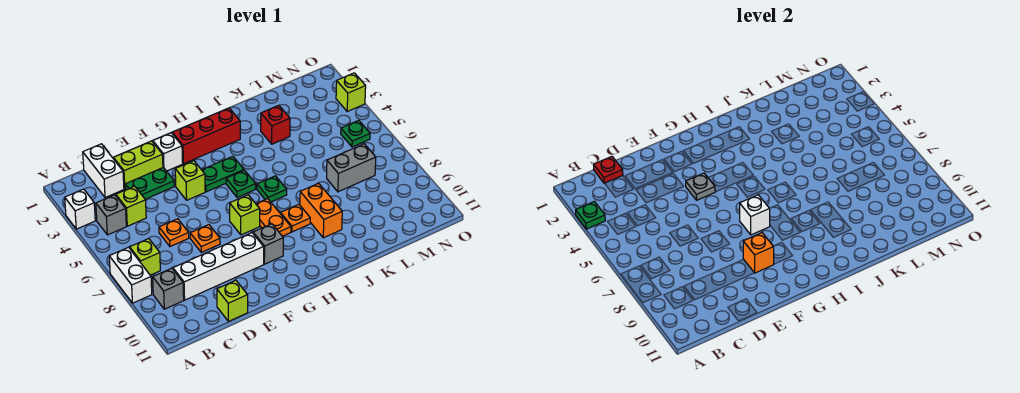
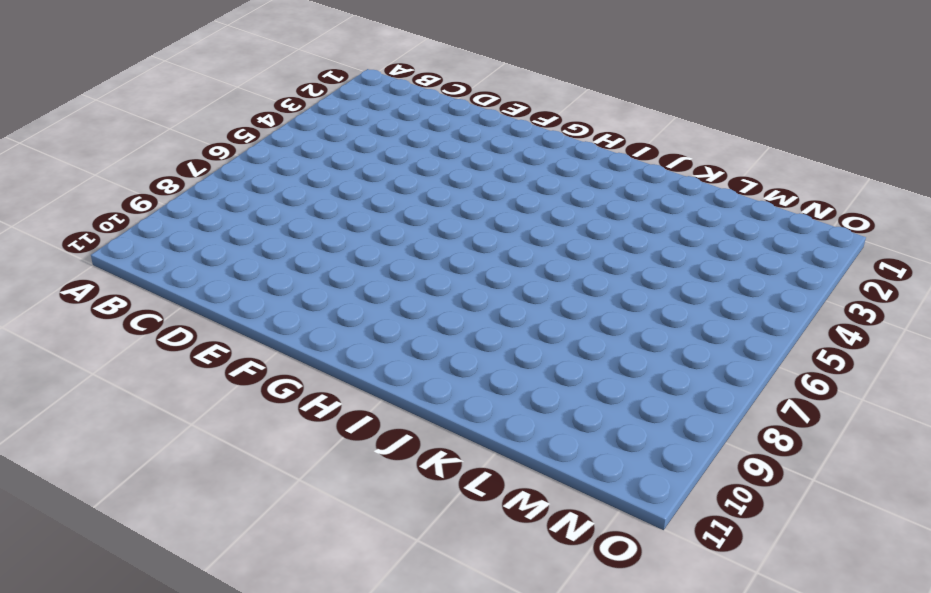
none -> white 1x1 brick [65,189,95,229]
none -> white 1x2 brick [109,247,152,303]
none -> grey 1x1 brick [96,195,126,235]
none -> lime 1x1 brick [130,238,160,275]

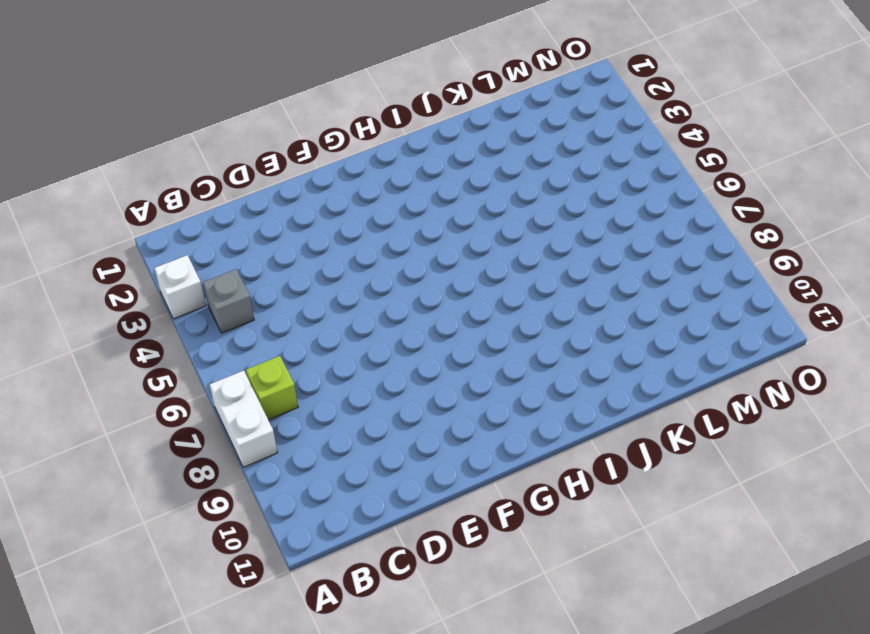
none -> grey 1x1 brick [153,268,184,309]
none -> white 1x2 brick [83,144,124,198]
none -> lime 1x1 brick [116,186,146,226]
none -> white 1x4 brick [173,233,264,300]

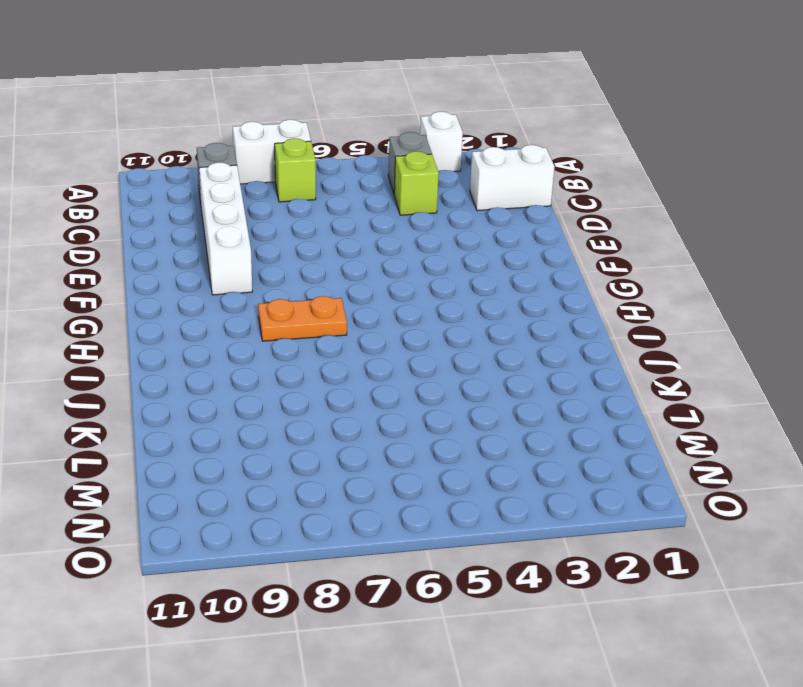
none -> lime 1x2 brick [114,141,163,189]
none -> green 1x2 plate [125,168,174,199]
none -> orange 1x1 plate [159,219,189,247]
none -> lime 1x1 brick [217,280,248,321]

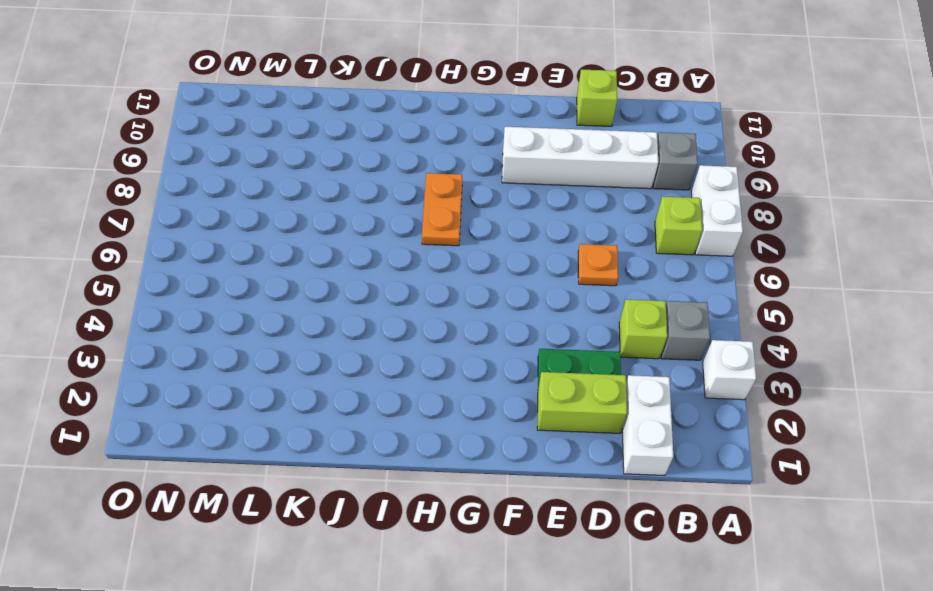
none -> orange 1x1 plate [190,225,220,252]
none -> white 1x1 brick [153,133,183,171]
none -> lime 1x1 brick [175,161,205,200]
none -> red 1x3 brick [172,108,240,164]

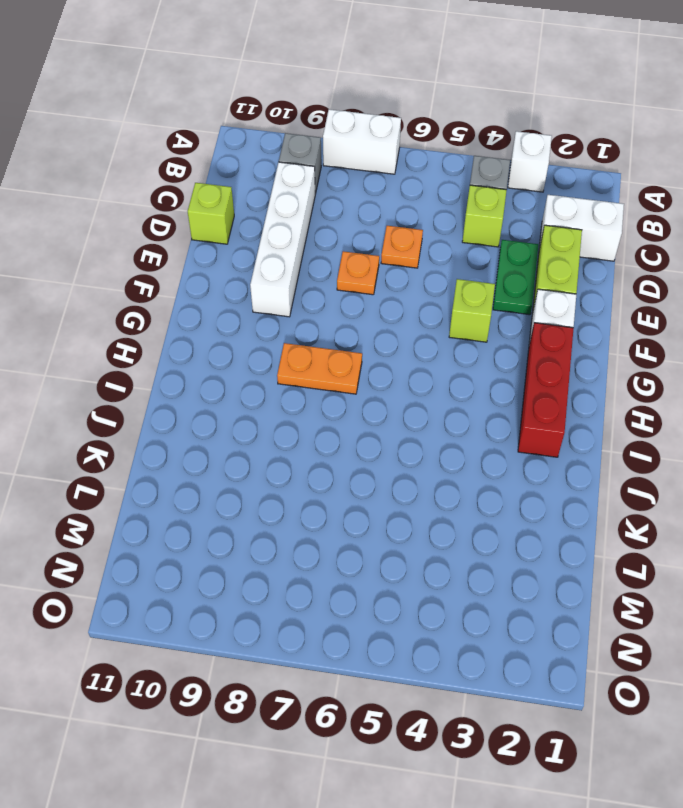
none -> lime 1x1 brick [130,238,160,275]
none -> green 1x2 plate [202,156,244,192]
none -> lime 1x1 brick [230,195,260,235]
none -> grey 1x1 brick [253,224,283,264]

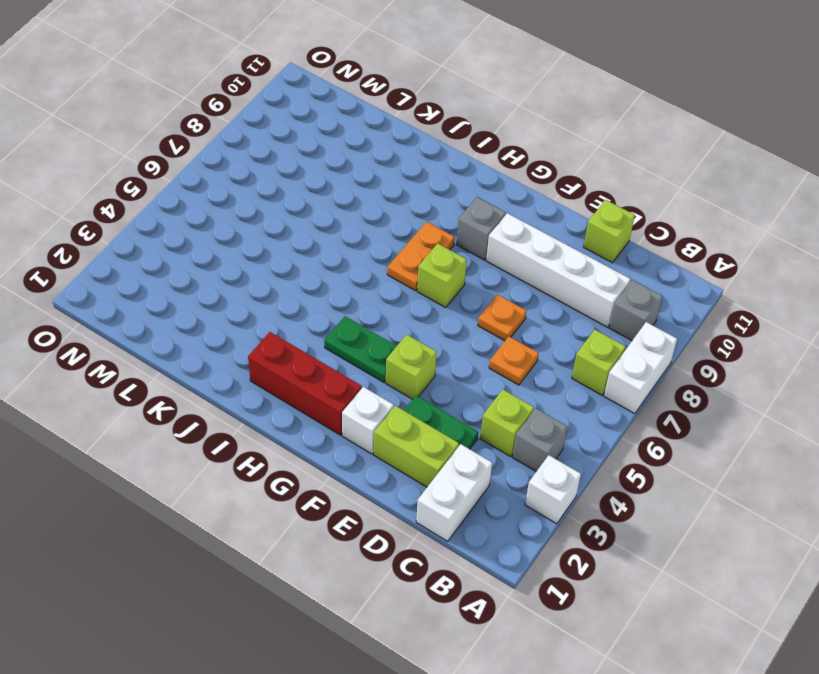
none -> green 1x1 plate [226,170,256,198]
none -> green 1x1 plate [257,176,287,202]
none -> orange 1x1 plate [281,204,310,232]
none -> orange 1x2 brick [300,183,342,238]

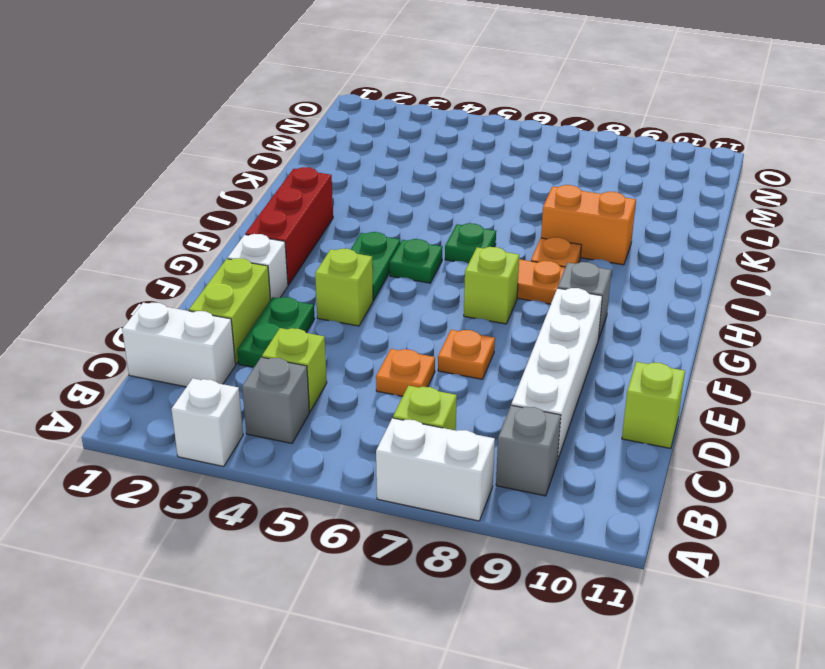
none -> red 1x1 brick [261,105,290,144]
none -> grey 1x2 brick [327,144,376,192]
none -> green 1x1 plate [341,120,370,147]
none -> lime 1x1 brick [336,73,366,111]

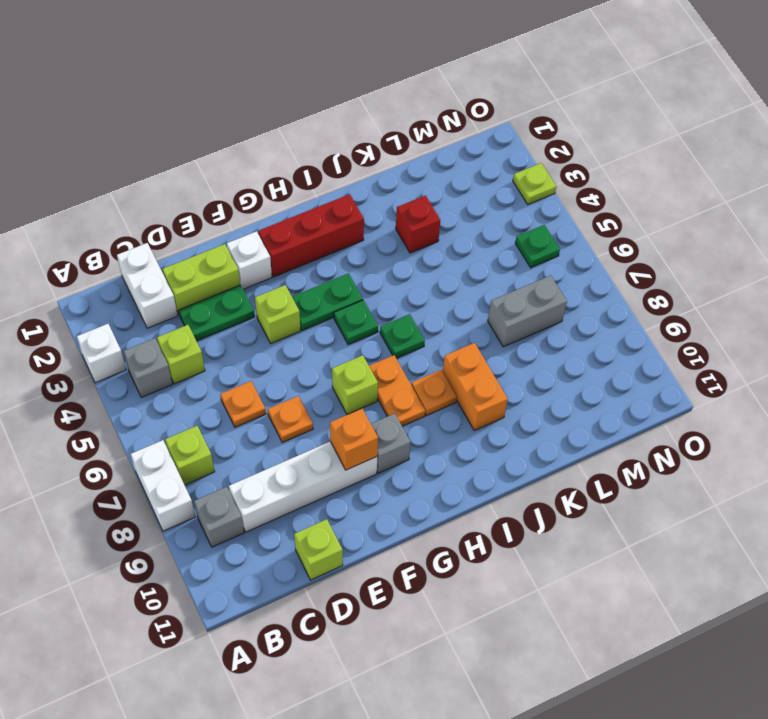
lime 1x1 plate [513,163,556,204] -> lime 1x1 brick [336,73,366,111]
none -> green 1x1 plate [576,202,605,229]
none -> red 1x1 plate [593,156,623,183]
none -> grey 1x1 plate [686,173,715,200]
none -> white 1x1 brick [740,195,770,235]

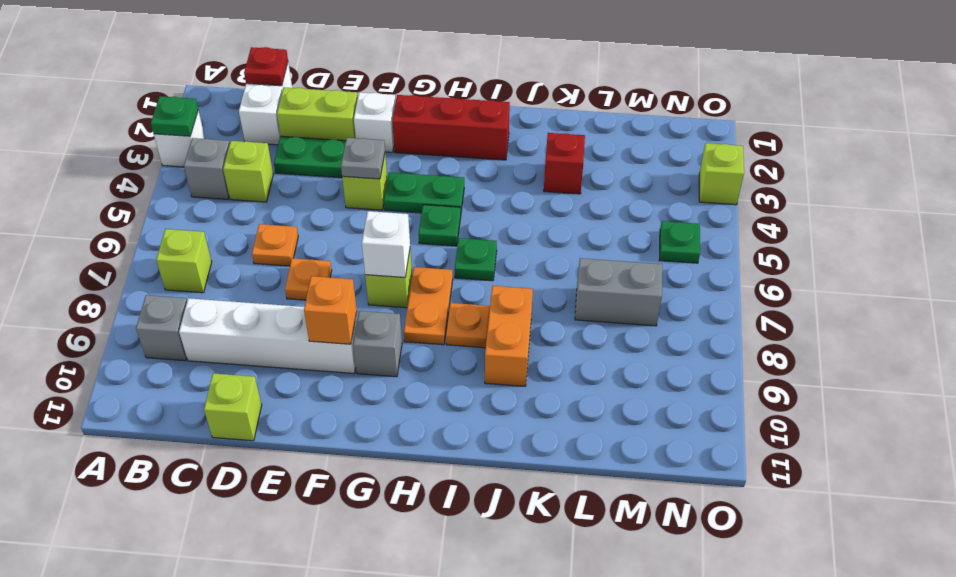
none -> white 1x2 brick [109,247,152,303]

